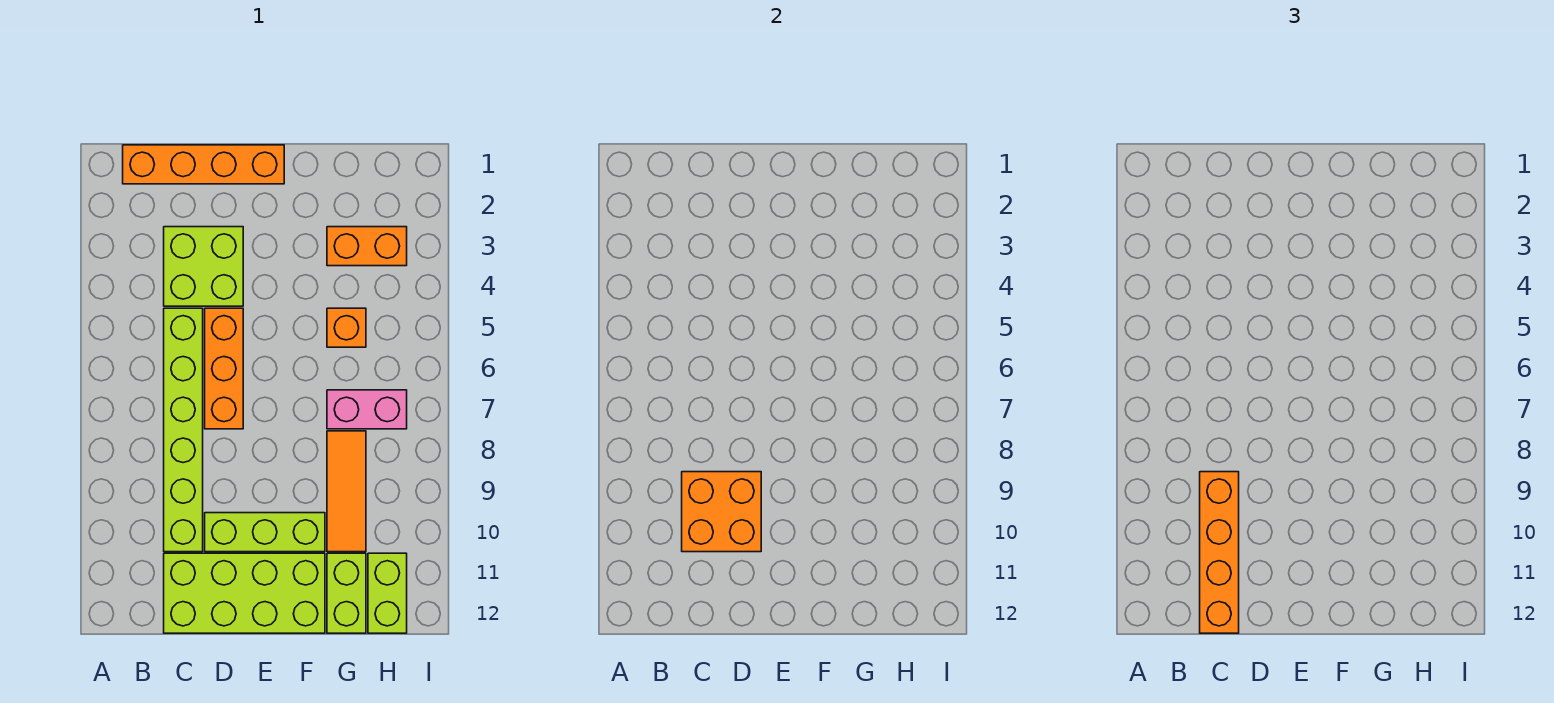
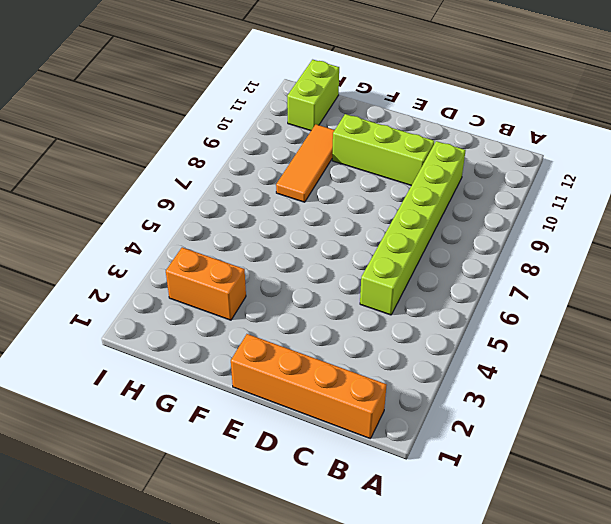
none -> lime 2x2 brick [164,227,243,306]
none -> lime 2x4 brick [164,553,325,633]
none -> orange 1x3 brick [205,308,243,429]

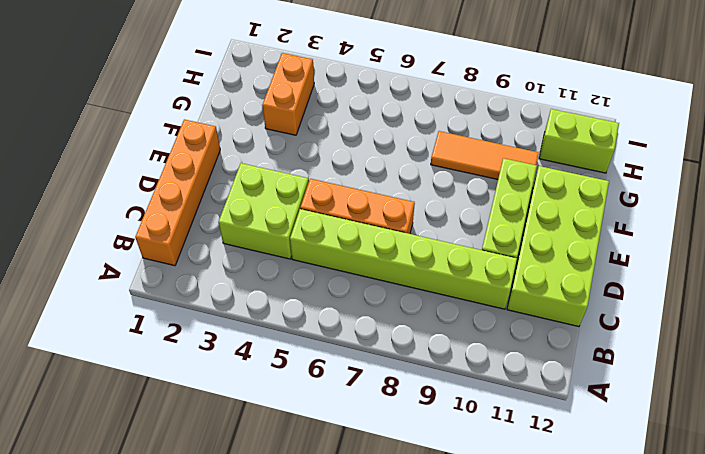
none -> orange 1x1 brick [327,308,366,347]
none -> pink 1x2 brick [327,390,407,429]
none -> lime 1x2 brick [327,553,366,633]

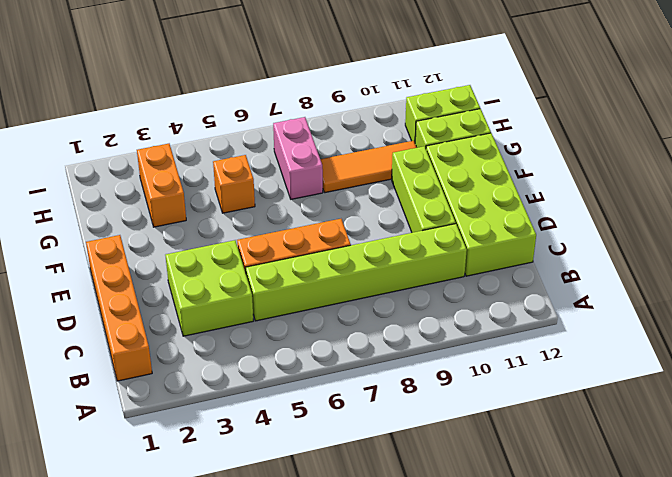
none -> orange 2x2 brick [682,472,761,552]
none -> orange 1x4 brick [1200,472,1239,633]

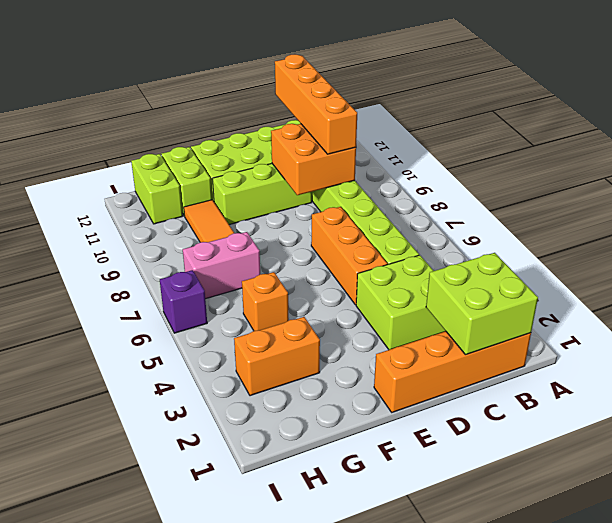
lime 2x2 brick [426,253,538,355] -> none
purple 1x1 brick [160,270,207,333] -> none

